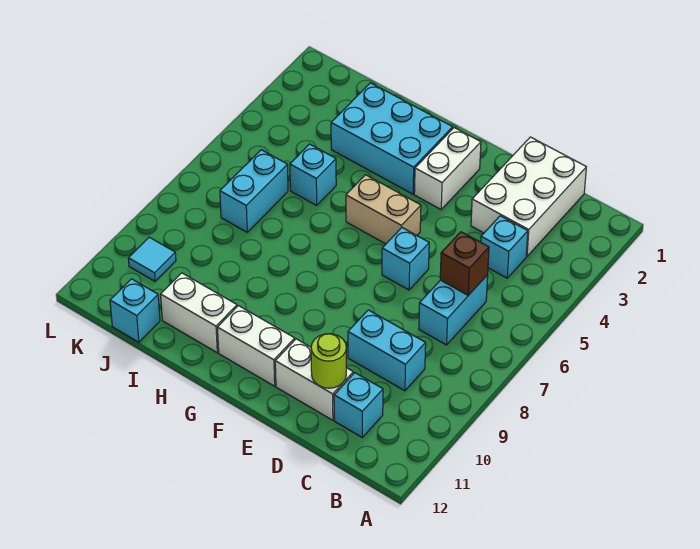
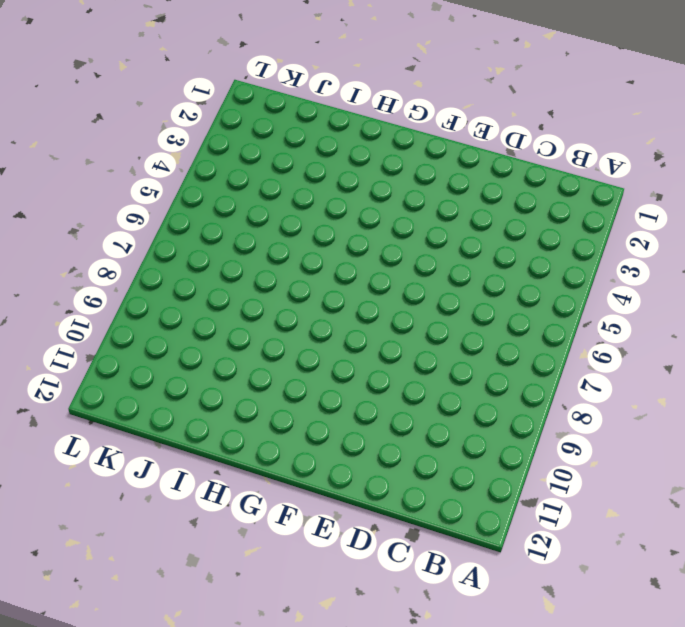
none -> white 2x3 brick [471,137,586,256]
none -> cyan 1x1 brick [481,216,528,278]
none -> cyan 1x2 brick [419,275,488,345]

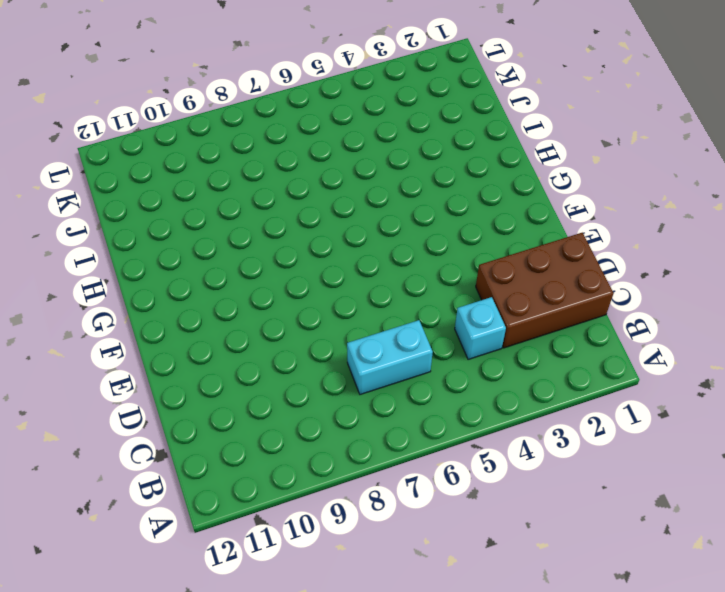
brown 2x3 brick [476,233,613,348] -> white 2x3 brick [471,137,586,256]
none -> cyan 1x2 brick [348,310,426,391]
none -> cyan 1x1 brick [334,373,383,437]
none -> white 1x2 brick [275,339,353,420]

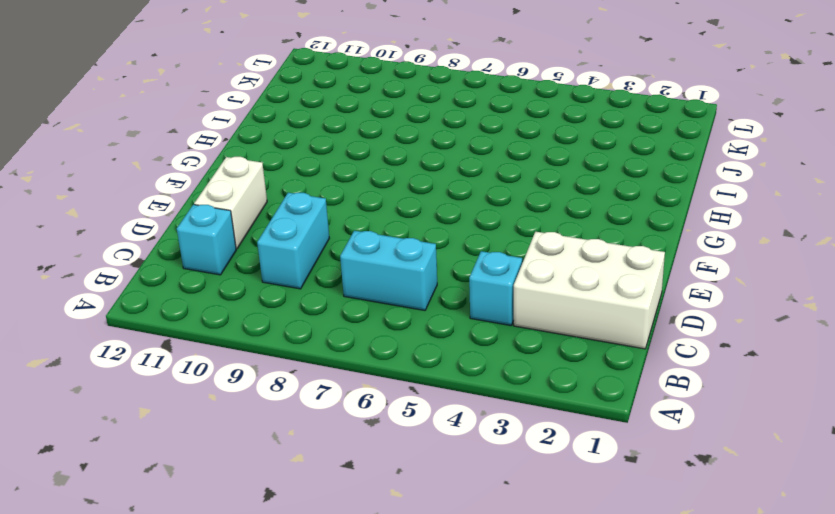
none -> cyan 1x1 brick [382,228,429,290]
none -> white 1x2 brick [414,128,481,209]
none -> tan 1x2 brick [346,175,421,244]

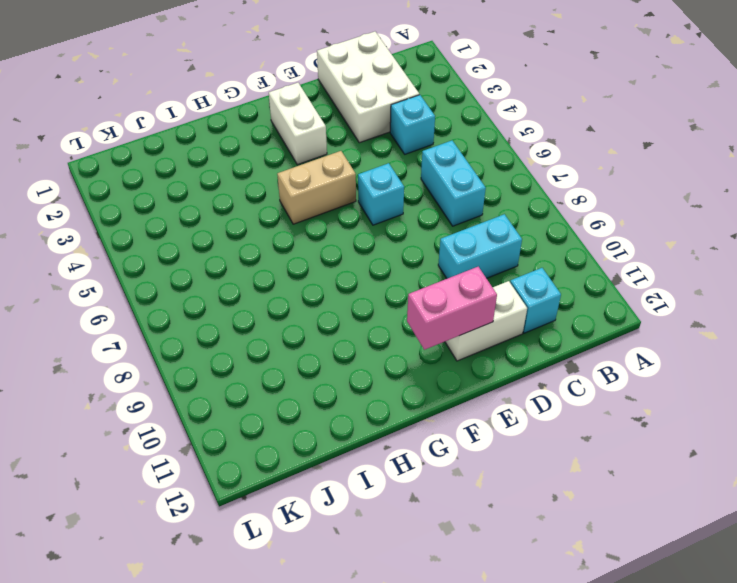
pink 1x2 brick [407,267,497,350] -> none
none -> white 1x2 brick [217,306,295,386]
none -> cyan 2x3 brick [331,83,453,194]
none -> white 1x2 brick [161,273,237,353]

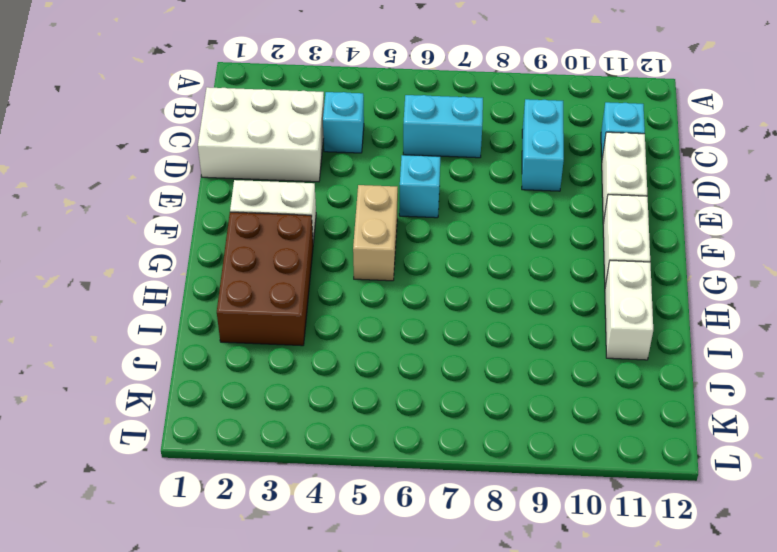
brown 2x3 brick [217,212,313,346] -> cyan 2x3 brick [331,83,453,194]
none -> cyan 1x1 brick [290,144,336,205]
none -> cyan 1x2 brick [220,150,288,232]
none -> cyan 1x1 brick [110,279,160,342]

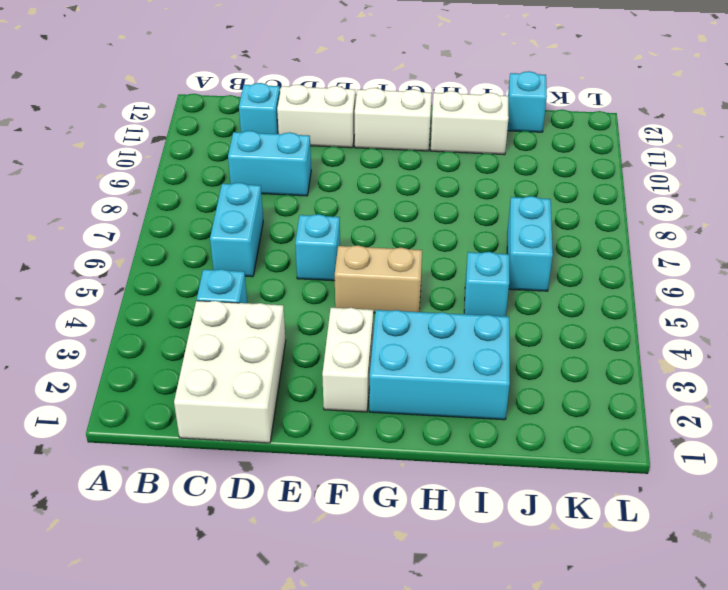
none -> cyan 1x1 tile [128,237,176,281]
none -> brown 1x1 brick [440,232,489,295]
none -> lime 1x1 round brick [311,334,346,388]

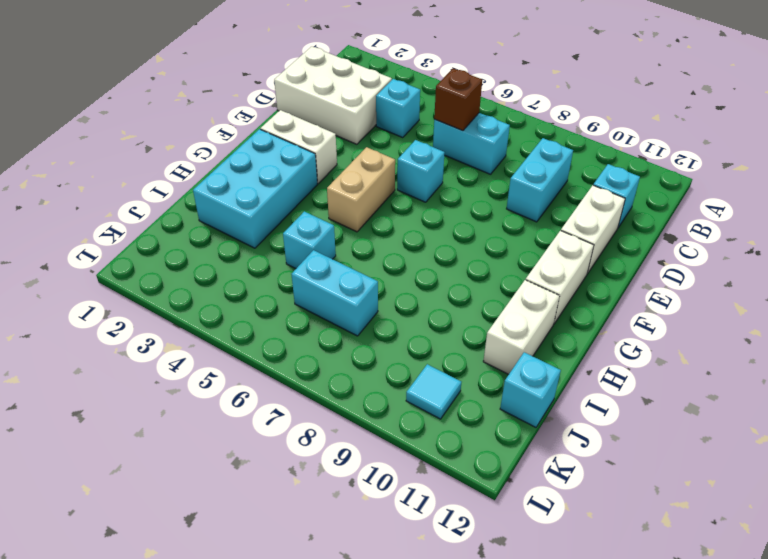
none -> lime 1x1 round brick [311,334,346,388]

